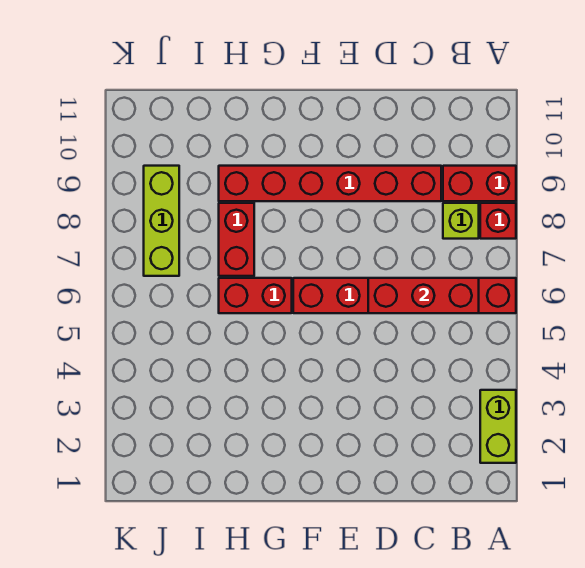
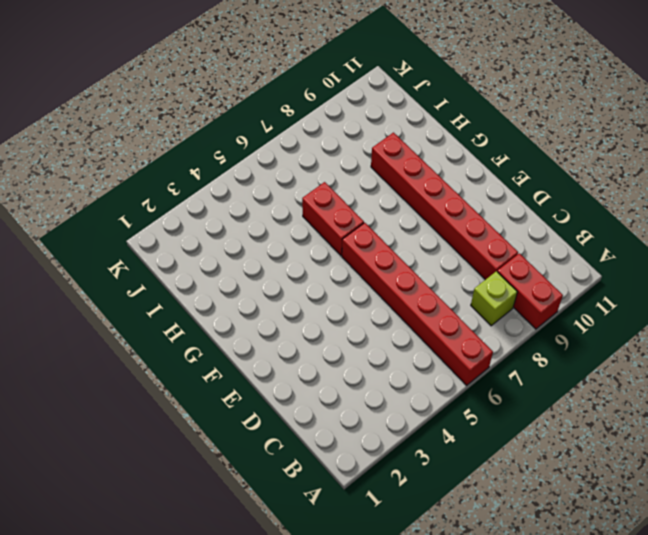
none -> lime 1x2 brick [480,390,516,463]
none -> red 1x1 brick [480,203,516,239]

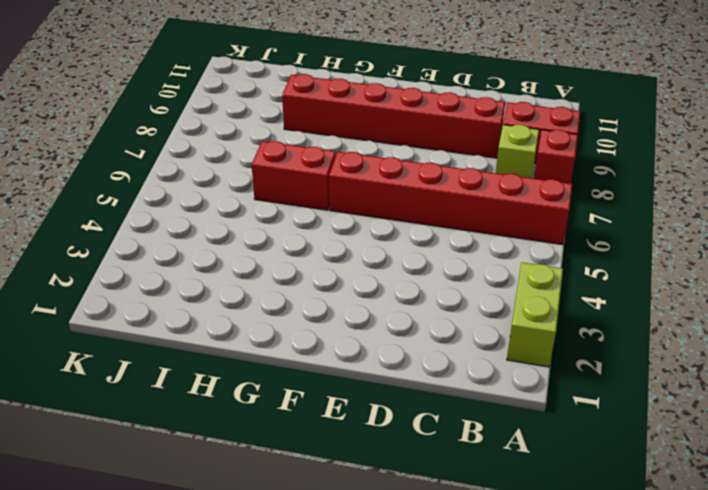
none -> red 1x2 brick [219,203,254,276]
none -> lime 1x3 brick [144,166,179,276]

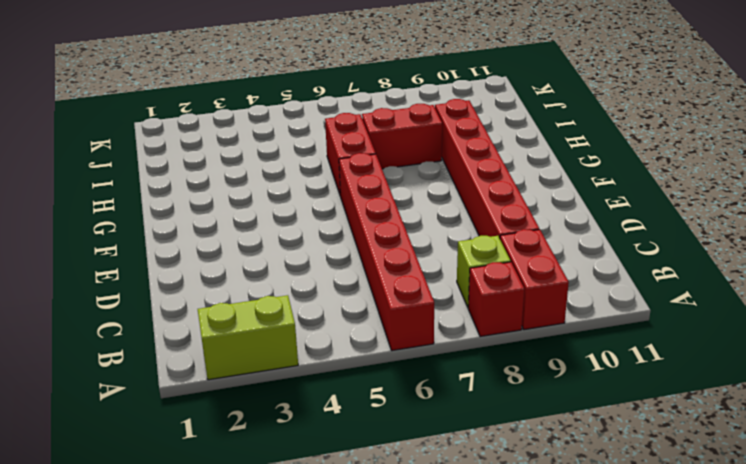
none -> lime 1x3 brick [144,166,179,276]
none -> red 1x3 brick [368,278,479,313]

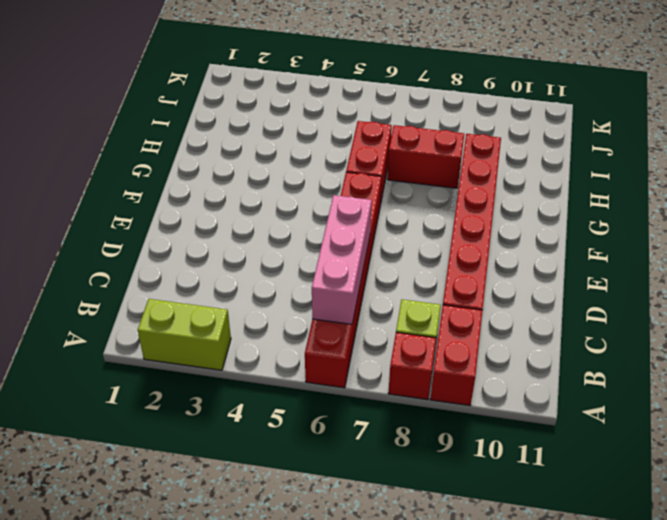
pink 1x3 brick [312,195,372,324] -> red 1x3 brick [368,278,479,313]
none -> lime 1x3 brick [144,166,179,276]

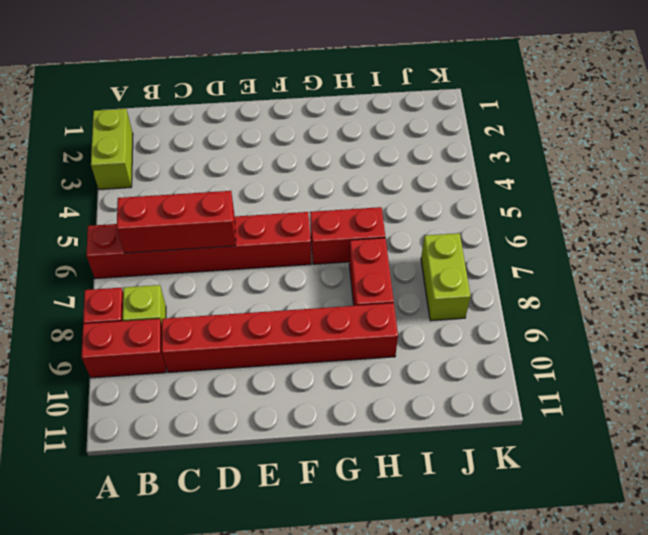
lime 1x2 brick [421,233,471,321] -> lime 1x3 brick [144,166,179,276]

